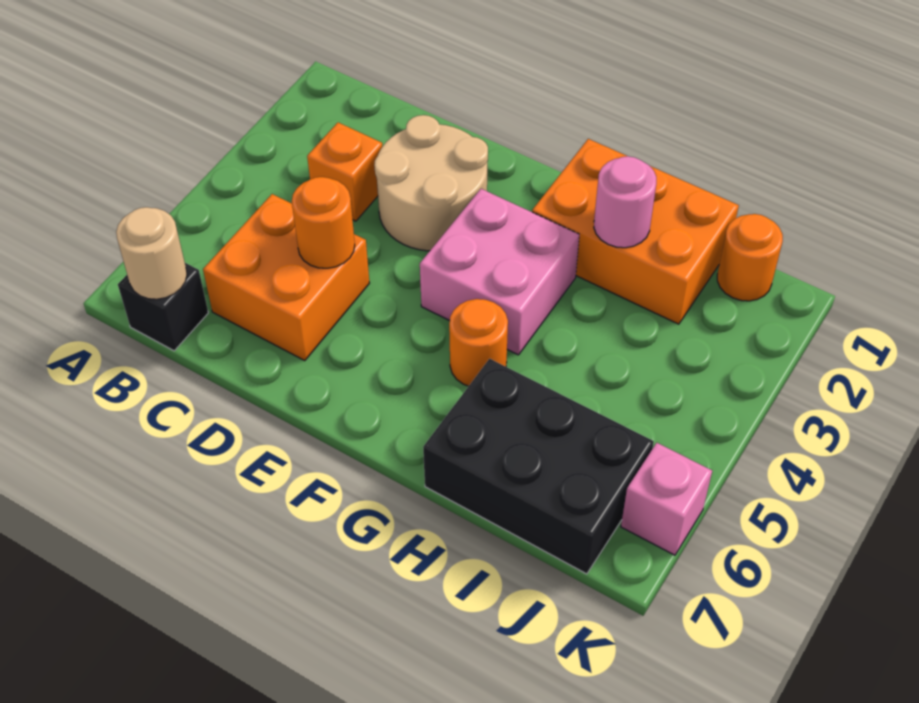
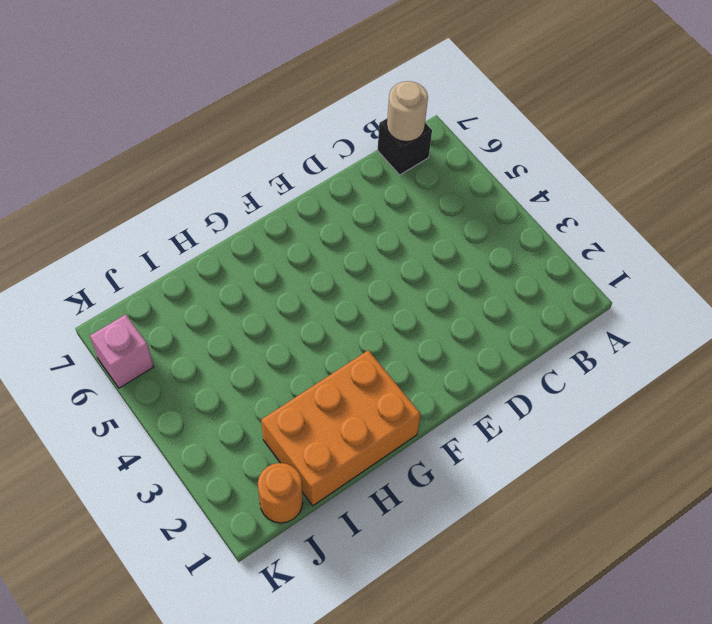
none -> orange 1x1 brick [307,122,382,221]
none -> orange 2x2 brick [203,194,369,361]
none -> tan 2x2 round brick [374,115,488,251]

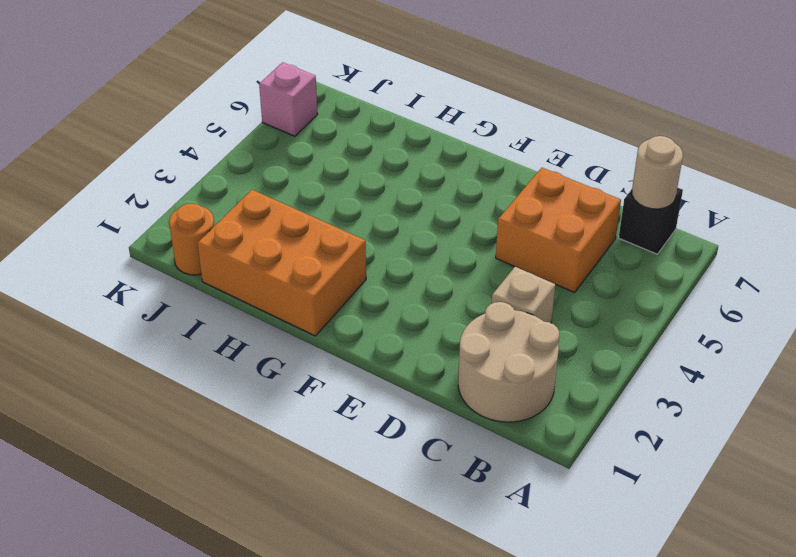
tan 2x2 round brick [458,302,559,422] -> tan 2x2 round brick moved to [374,115,488,251]
tan 1x1 brick [492,267,555,323] -> orange 1x1 brick [307,122,382,221]
none -> pink 2x2 brick [420,189,579,355]
none -> orange 1x1 round brick [449,299,508,386]
none -> black 2x3 brick [423,359,654,574]

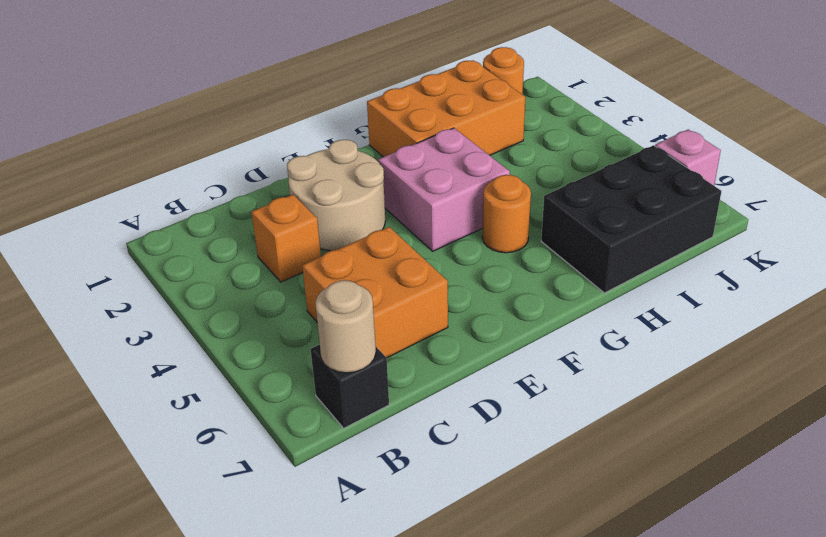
none -> orange 1x1 round brick [292,177,355,268]
none -> pink 1x1 round brick [594,156,656,248]

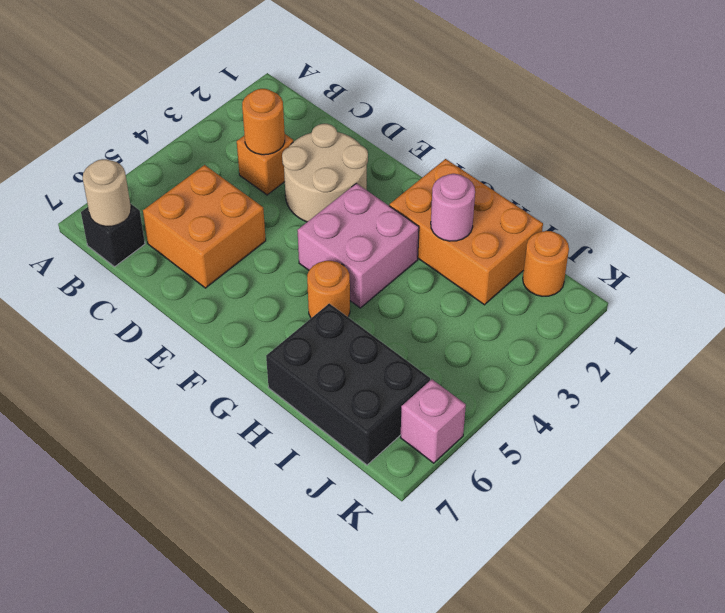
orange 1x1 round brick [242,89,285,155] -> orange 1x1 round brick moved to [292,177,355,268]

